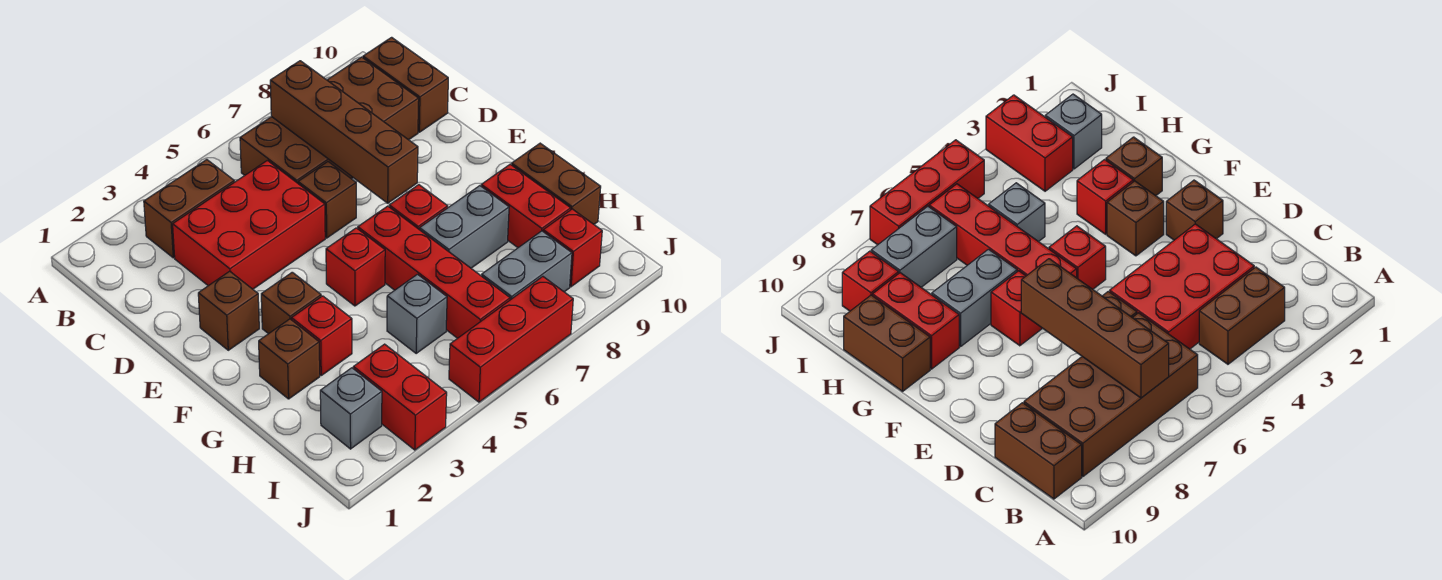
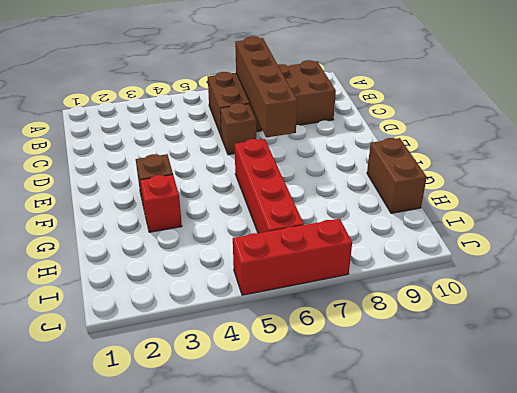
none -> brown 1x2 brick [144,160,234,258]
none -> brown 1x2 brick [363,37,448,132]
none -> red 2x3 brick [173,160,325,289]

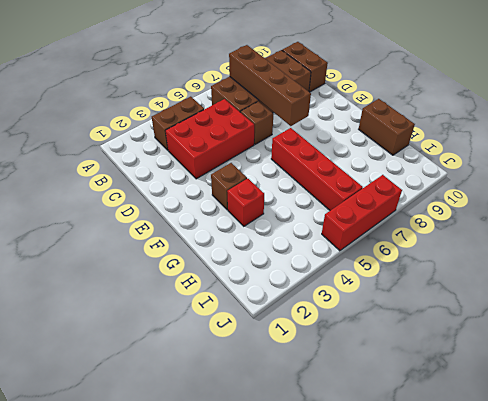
none -> brown 1x1 brick [198,271,259,350]
none -> red 1x1 brick [326,228,385,306]
none -> red 1x1 brick [389,185,448,230]

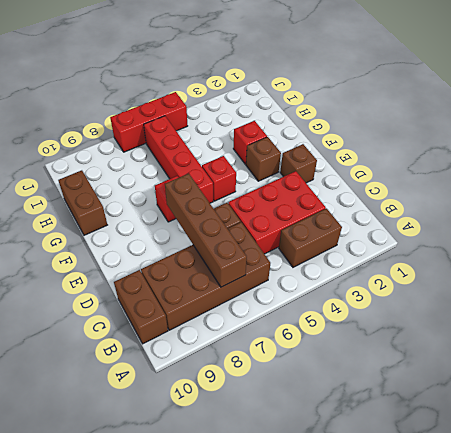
none -> brown 1x1 brick [259,319,320,399]
none -> grey 1x2 brick [420,186,509,268]
none -> red 1x2 brick [481,164,571,248]

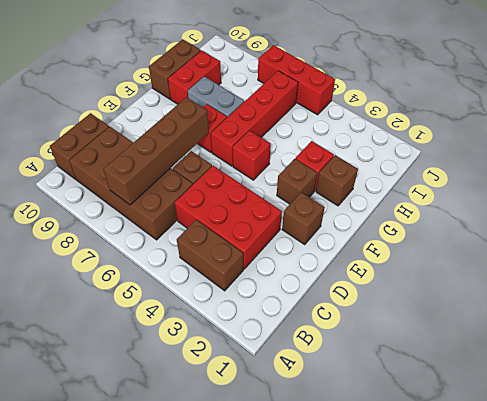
none -> grey 1x1 brick [387,274,447,353]
none -> grey 1x1 brick [320,368,382,449]
none -> red 1x2 brick [353,344,447,450]

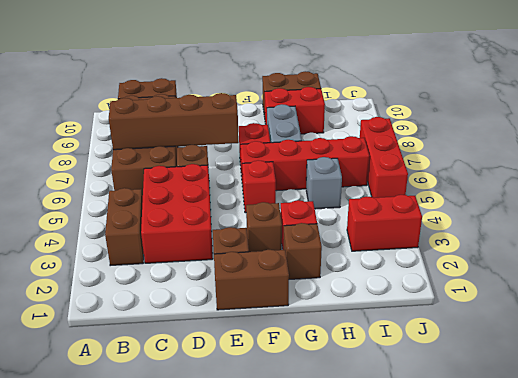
brown 1x2 brick [214,250,289,310] -> none
none -> grey 1x1 brick [320,368,382,449]
none -> grey 1x2 brick [482,231,572,300]
none -> red 1x1 brick [543,209,602,287]

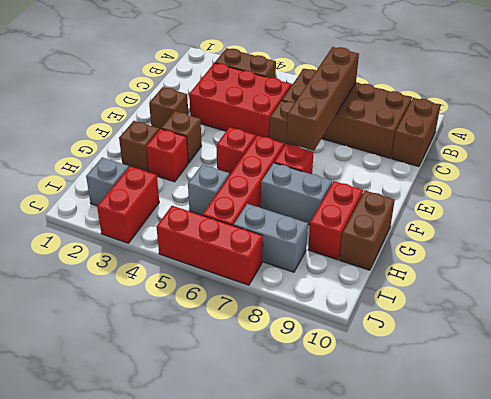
none -> red 1x1 brick [543,209,602,287]

